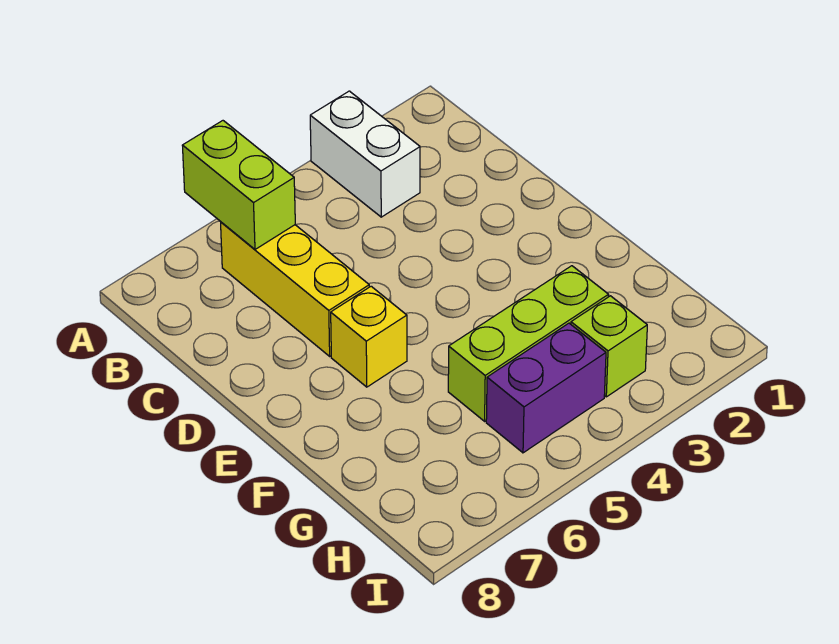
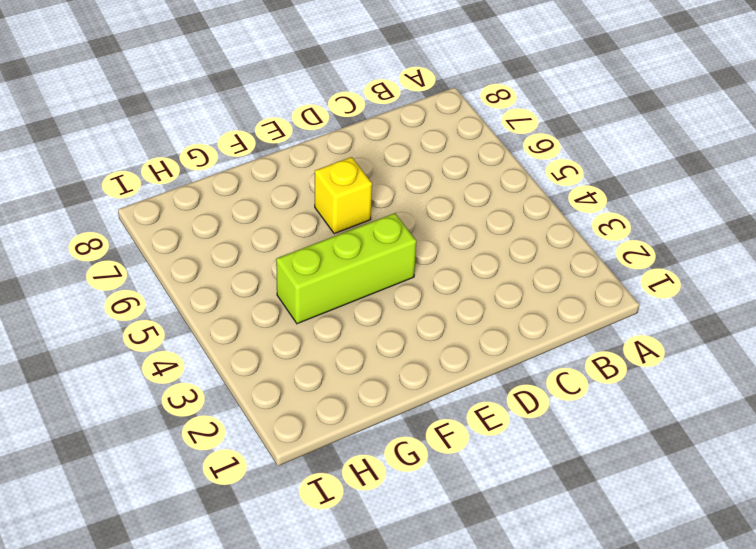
lime 1x3 brick [276,213,417,324] -> lime 1x3 brick turned to [448,266,609,421]
none -> white 1x2 brick [310,91,420,217]
none -> yellow 1x3 brick [221,222,369,356]

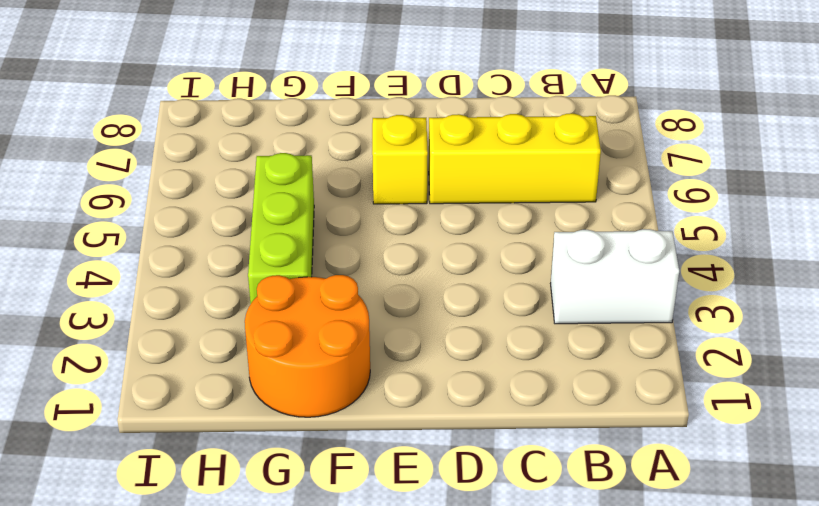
orange 2x2 round brick [245,275,370,417] -> none
none -> lime 1x1 brick [571,296,647,397]
none -> purple 1x2 brick [486,323,606,453]

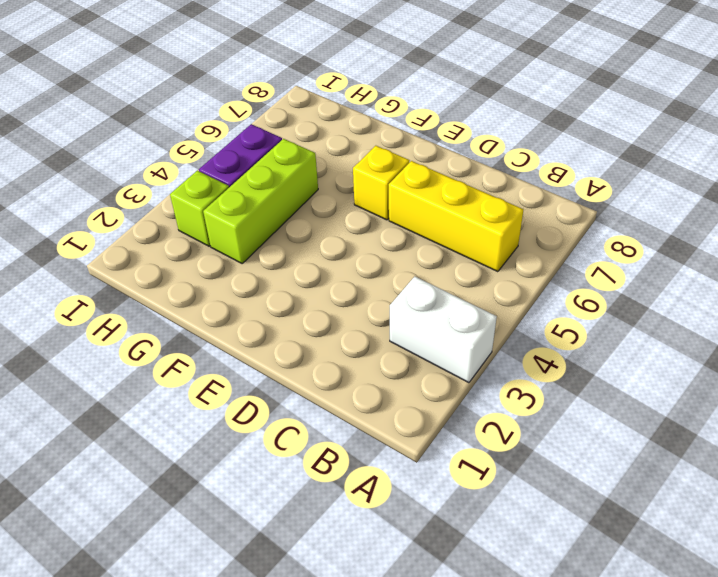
none -> lime 1x2 brick [182,121,295,249]

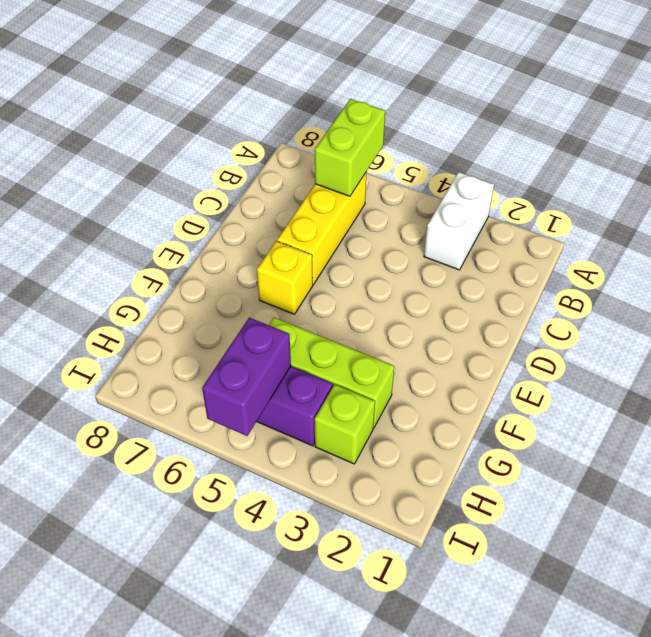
purple 1x2 brick [202,318,291,436] -> none

